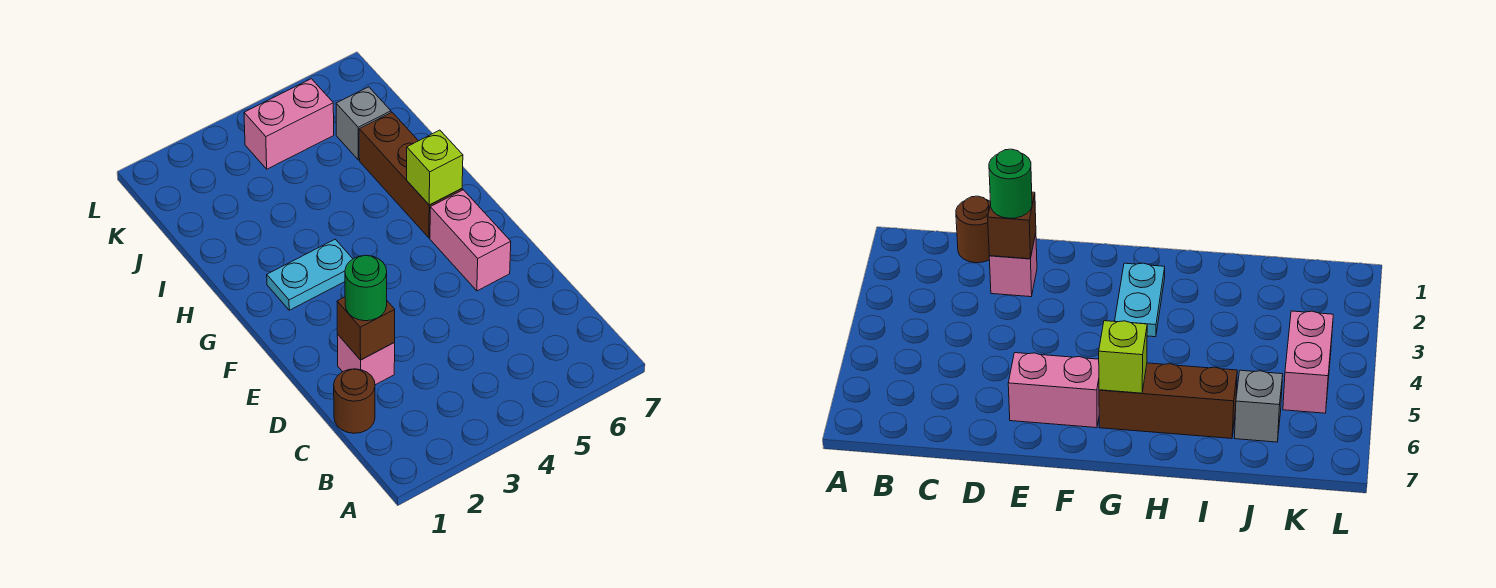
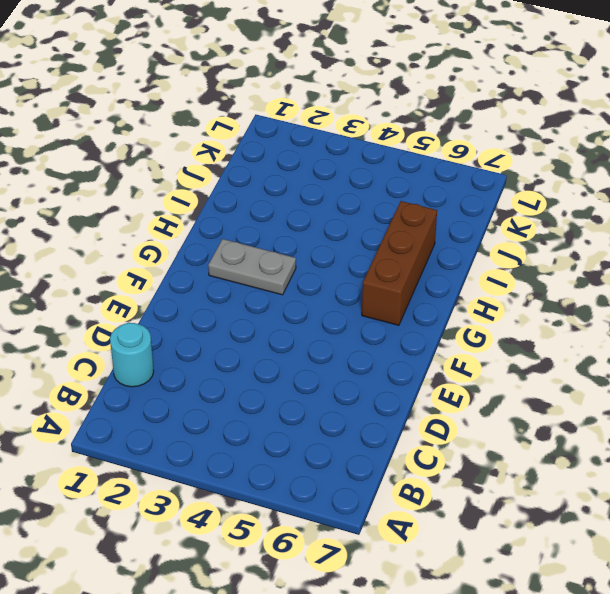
cyan 1x1 round brick [110,323,154,387] -> brown 1x1 round brick [334,369,375,433]
grey 1x2 plate [208,239,296,295] -> cyan 1x2 plate [267,239,353,310]
none -> pink 1x1 brick [337,334,395,385]
none -> pink 1x2 brick [430,190,511,291]

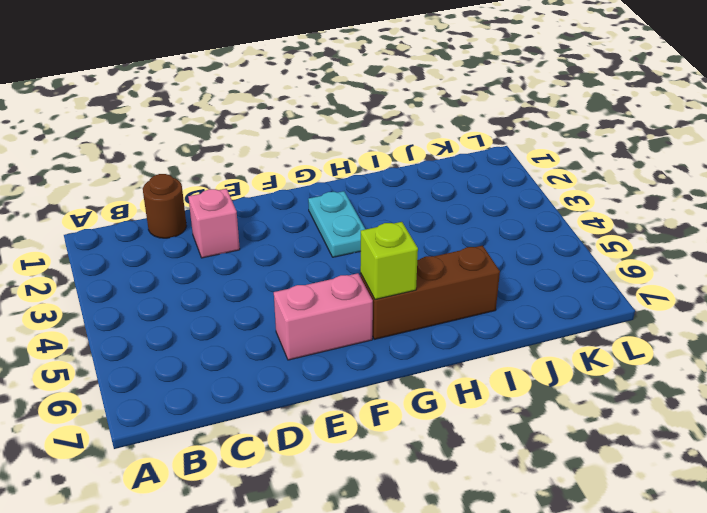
none -> grey 1x1 brick [336,87,391,160]
none -> pink 1x2 brick [244,79,334,169]

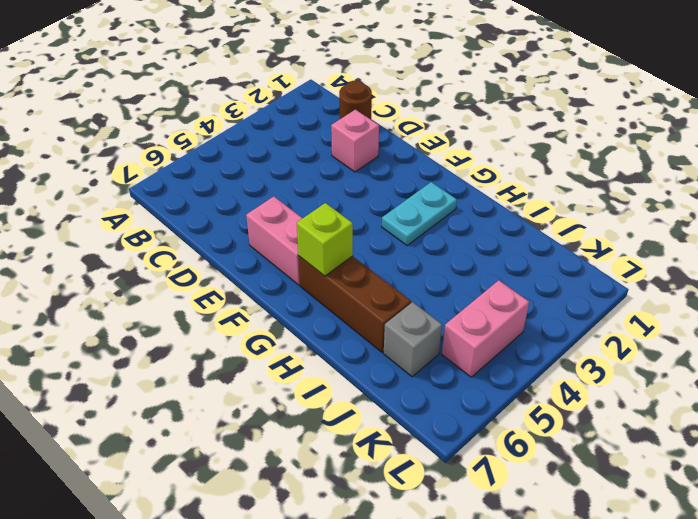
none -> brown 1x1 brick [337,297,395,360]
none -> green 1x1 round brick [345,255,387,321]

